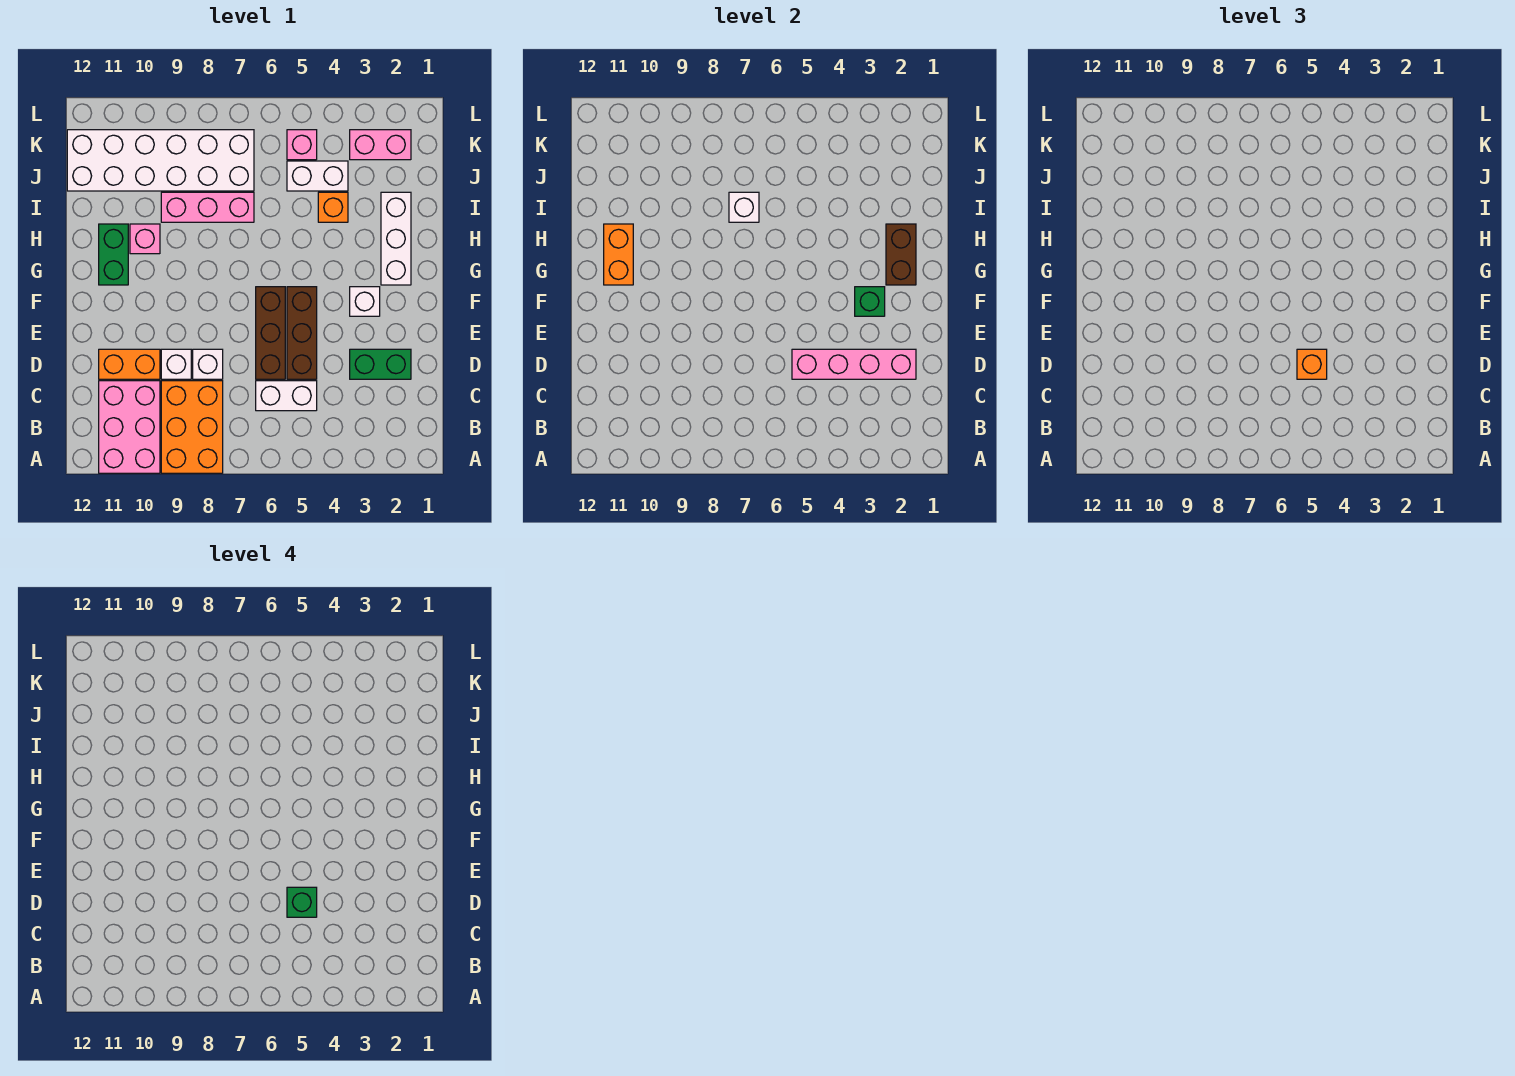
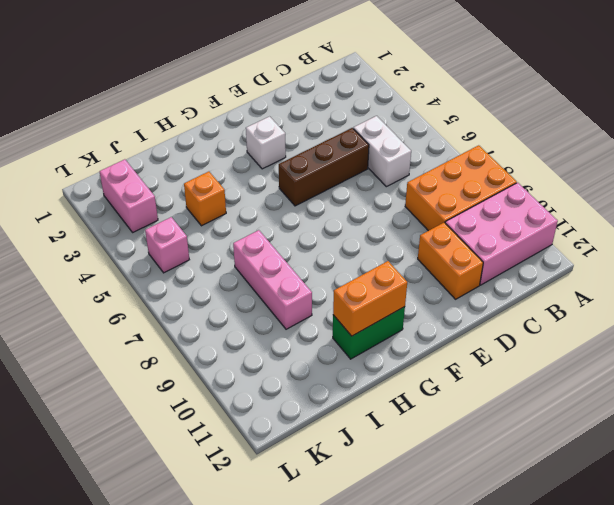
none -> green 1x2 brick [350,349,411,379]
none -> brown 1x3 brick [256,287,285,379]
none -> white 1x1 brick [193,349,223,379]

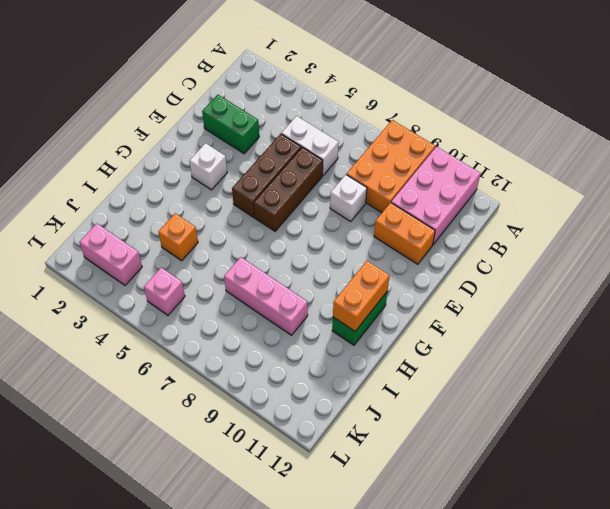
none -> white 1x1 brick [161,349,191,379]
none -> white 1x3 brick [381,192,411,285]
none -> pink 1x1 brick [130,224,160,254]

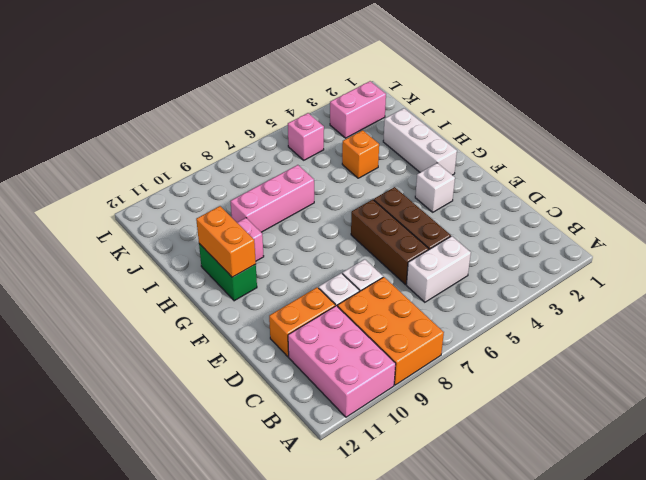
none -> green 1x2 brick [350,349,411,379]
none -> white 1x2 brick [287,161,348,191]
none -> white 2x6 brick [67,130,254,191]

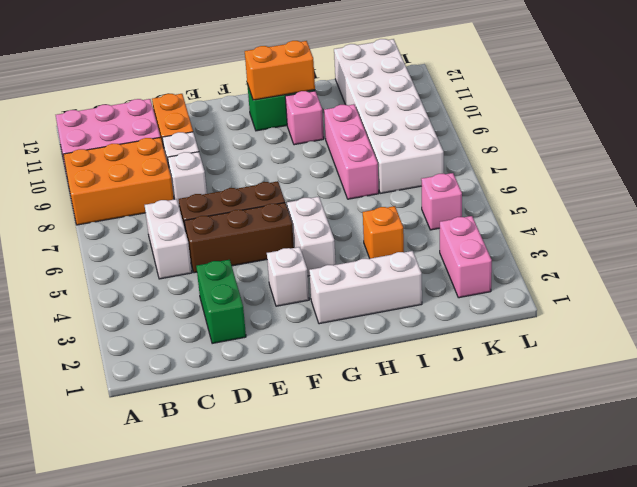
white 1x2 brick [287,197,336,276] -> white 1x2 brick moved to [287,161,348,191]
none -> pink 1x4 brick [792,349,916,379]
none -> green 1x1 brick [855,287,885,316]
none -> brown 1x2 brick [886,224,916,285]

